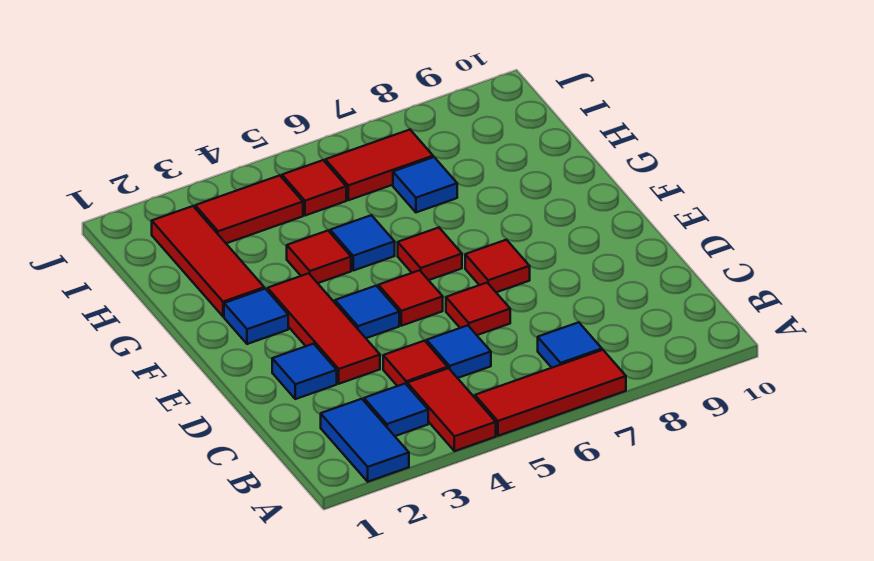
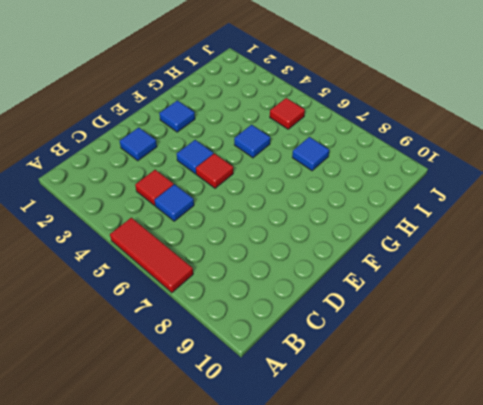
none -> blue 1x2 tile [321,399,409,482]
none -> red 1x2 tile [407,368,496,451]
none -> blue 1x1 tile [364,384,428,436]

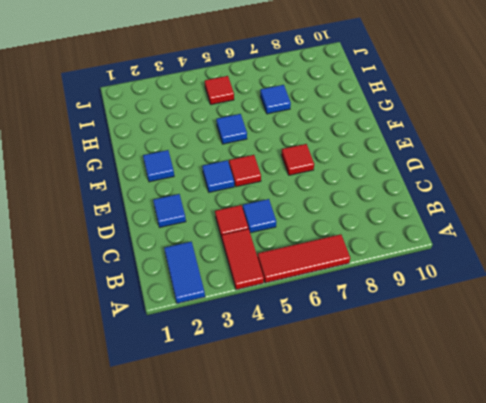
none -> blue 1x1 tile [364,384,428,436]
none -> blue 1x1 tile [538,322,602,368]
none -> red 1x3 tile [268,273,380,384]

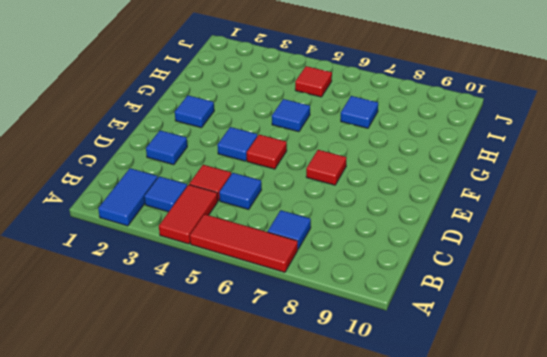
none -> red 1x3 tile [268,273,380,384]
none -> red 1x1 tile [446,283,510,335]
none -> red 1x1 tile [398,228,462,280]

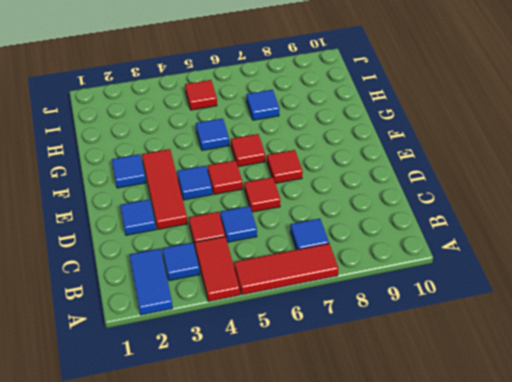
none -> red 1x3 tile [152,206,264,316]
none -> red 1x1 tile [287,231,351,283]
none -> red 1x2 tile [195,175,303,243]

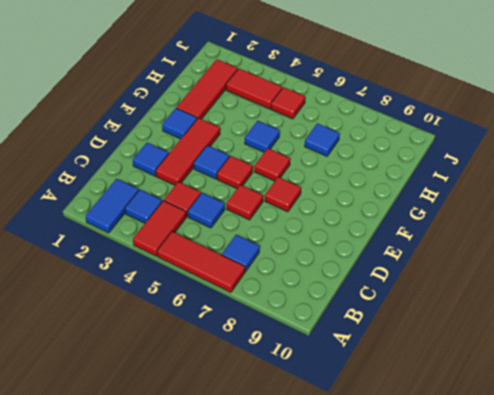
none -> red 1x1 tile [287,231,351,283]
none -> red 1x2 tile [325,130,433,200]

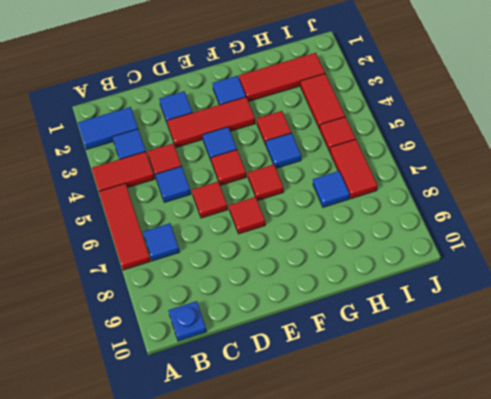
blue 1x1 plate [168,301,207,341] -> none

